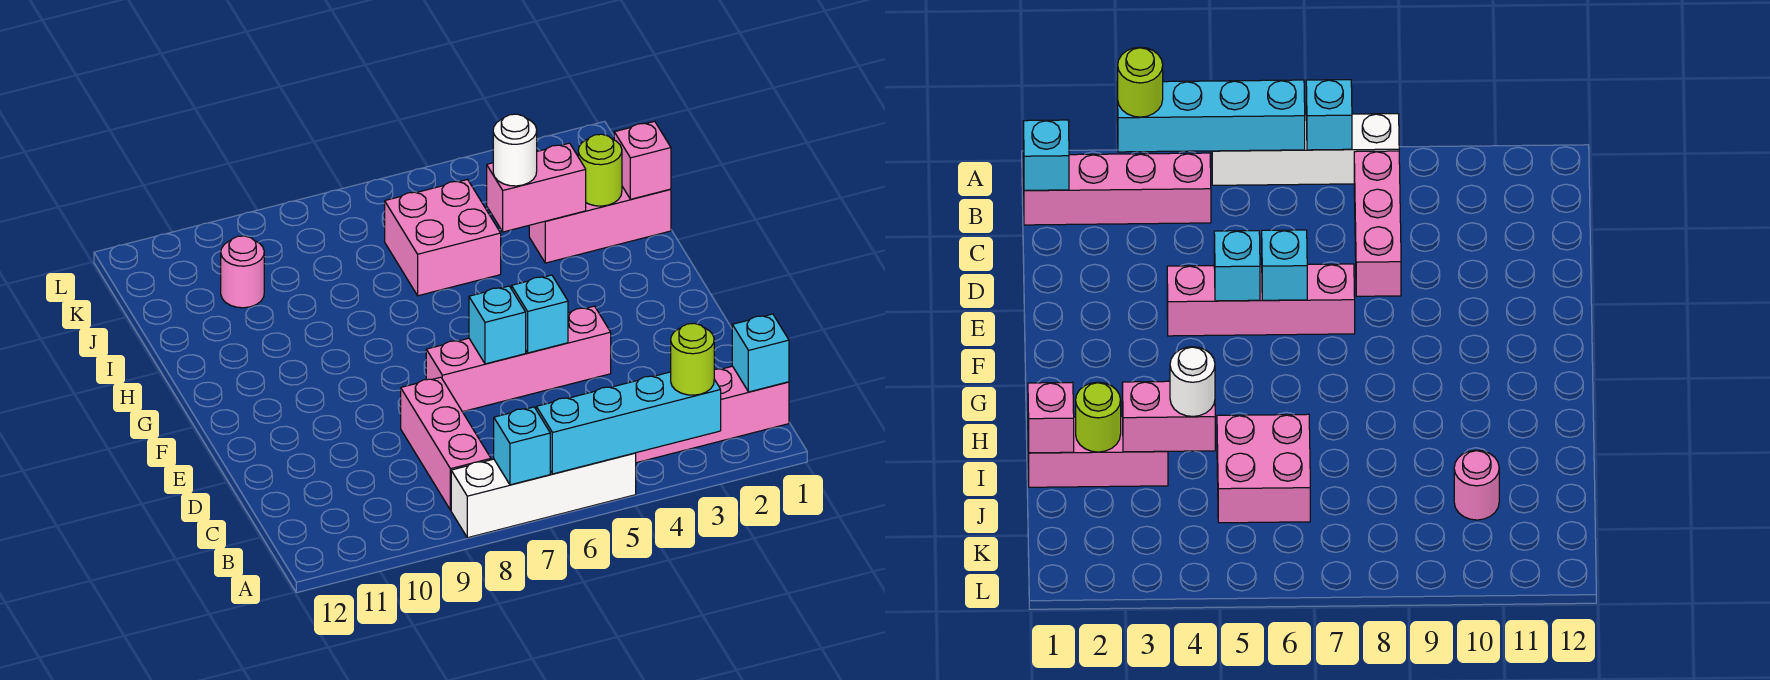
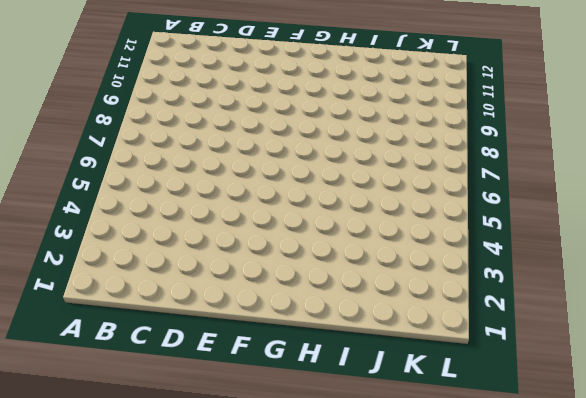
none -> white 1x4 brick [451,453,636,538]
none -> pink 1x4 brick [636,366,789,463]
none -> pink 1x3 brick [401,377,491,510]

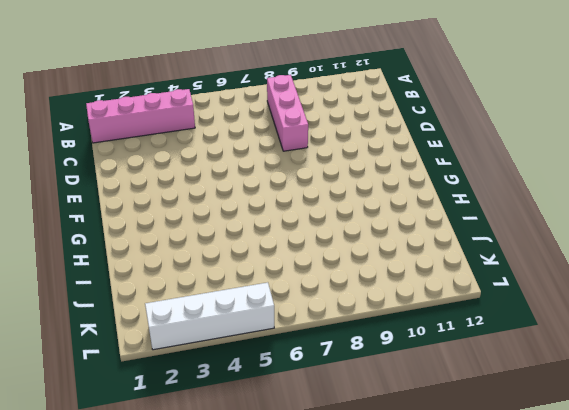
white 1x4 brick [145,283,274,350] -> white 1x4 brick moved to [451,453,636,538]
none -> pink 1x4 brick [426,306,611,412]
none -> pink 1x3 brick [529,187,671,263]
none -> pink 2x2 brick [385,180,501,296]

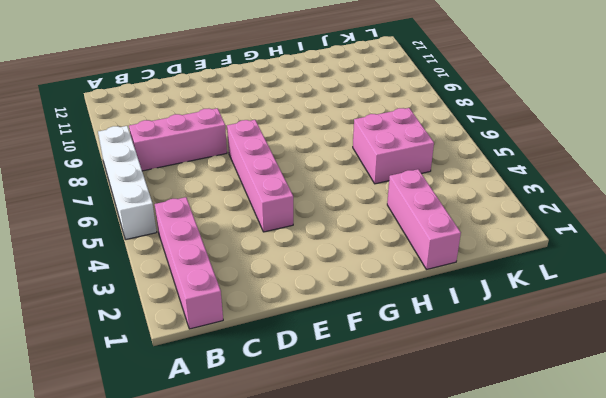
none -> pink 1x1 round brick [221,236,264,308]
none -> cyan 1x4 brick [536,372,721,474]
none -> cyan 1x1 brick [494,407,550,485]

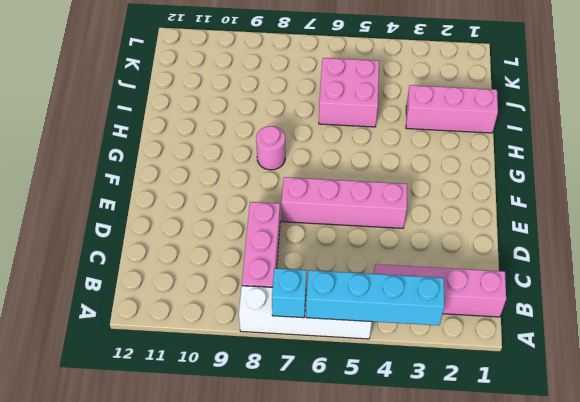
pink 1x1 round brick [256,126,285,170] -> pink 1x1 round brick moved to [221,236,264,308]
none -> cyan 1x1 brick [732,314,789,392]
none -> cyan 1x1 brick [512,275,568,353]
none -> cyan 1x1 brick [469,286,526,364]

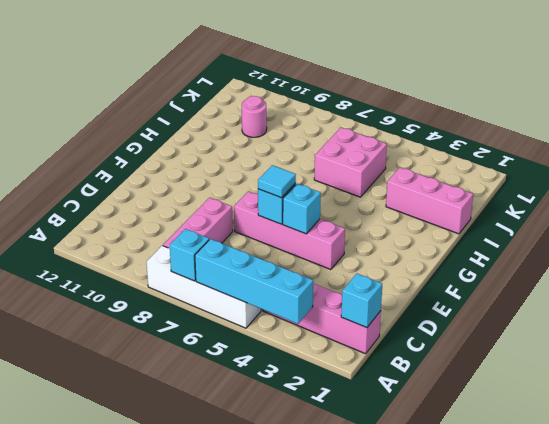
cyan 1x1 tile [258,165,296,198] -> none
none -> pink 1x1 brick [614,121,671,199]
none -> lime 1x1 round brick [578,134,622,206]
none -> pink 1x2 brick [487,143,586,232]

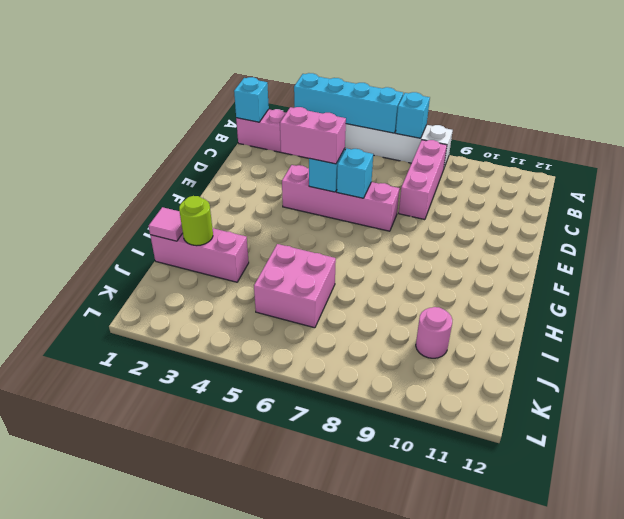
pink 1x2 brick [280,107,346,164] -> pink 1x2 brick moved to [487,143,586,232]
pink 1x1 tile [149,207,183,241] -> pink 1x1 brick [614,121,671,199]
none -> lime 1x1 round brick [671,323,714,395]
none -> white 1x1 round brick [493,114,537,186]

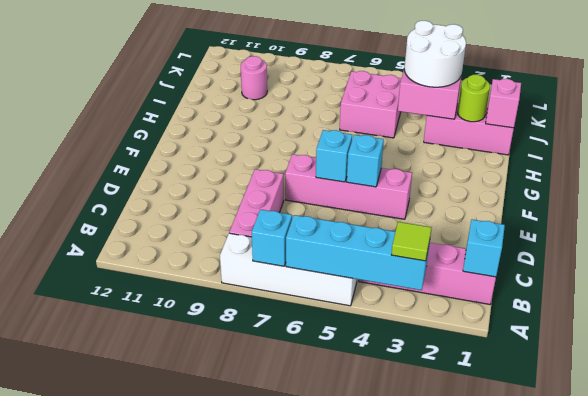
lime 1x1 tile [391,222,432,261] -> lime 1x1 round brick [671,323,714,395]
white 2x2 round brick [404,21,466,87] -> white 1x1 round brick [493,114,537,186]

